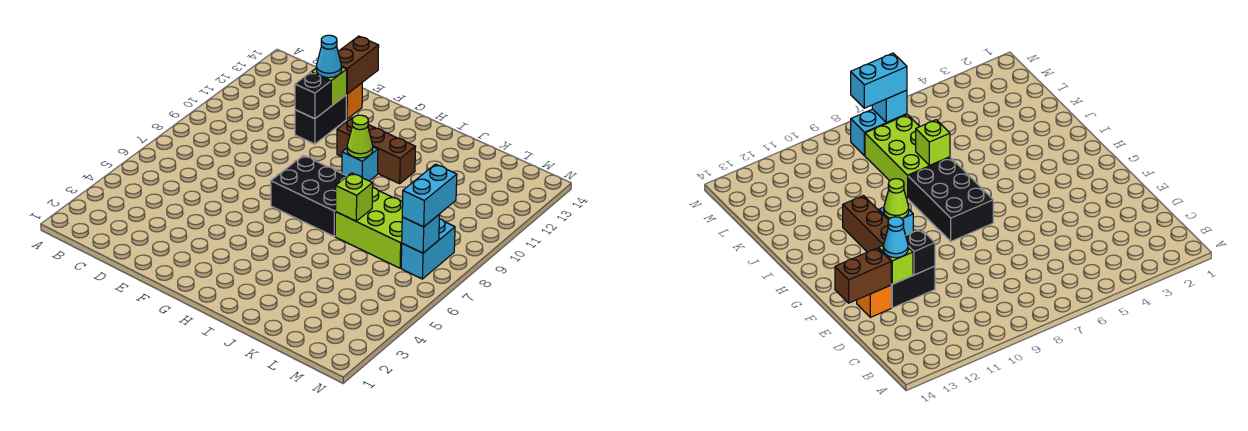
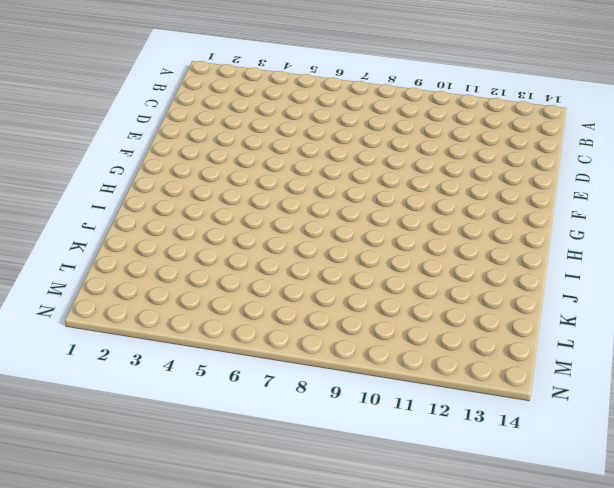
none -> black 1x2 brick [295,95,346,144]
none -> orange 1x1 brick [346,83,362,119]
none -> black 2x3 brick [271,156,347,236]

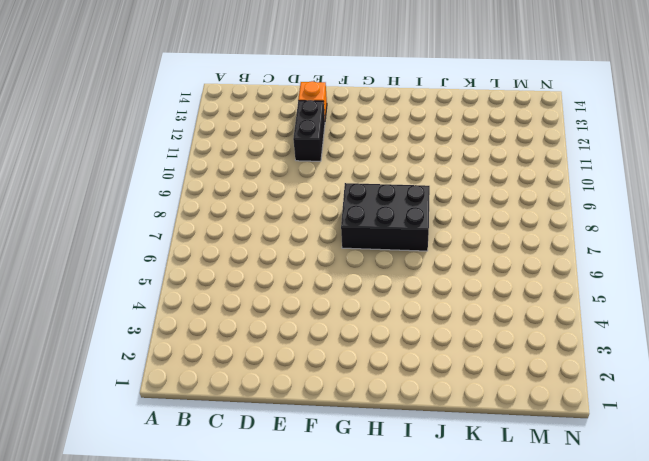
none -> brown 1x3 brick [337,117,415,184]
none -> cyan 1x1 brick [342,147,378,181]
none -> lime 2x3 brick [335,188,403,268]

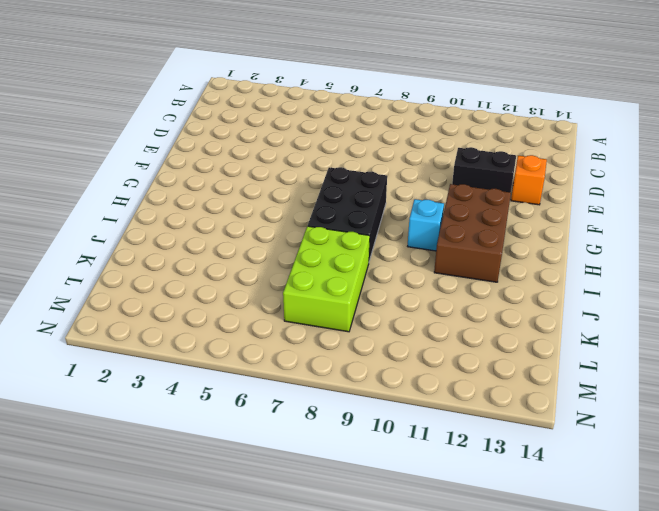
brown 2x3 brick [434,184,511,282] -> brown 1x3 brick [337,117,415,184]
none -> cyan 1x2 brick [401,219,455,279]
none -> black 1x1 brick [295,72,331,119]
none -> lime 1x1 brick [311,67,347,106]

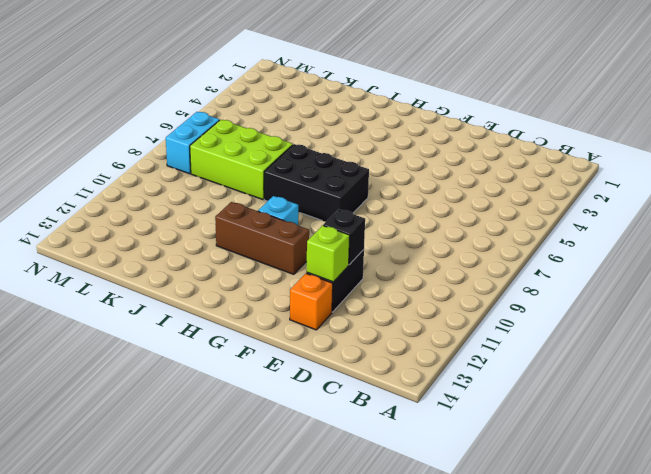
none -> brown 1x2 brick [338,36,379,94]
none -> lime 1x1 cone [347,115,373,158]
none -> lime 1x1 brick [336,173,373,221]

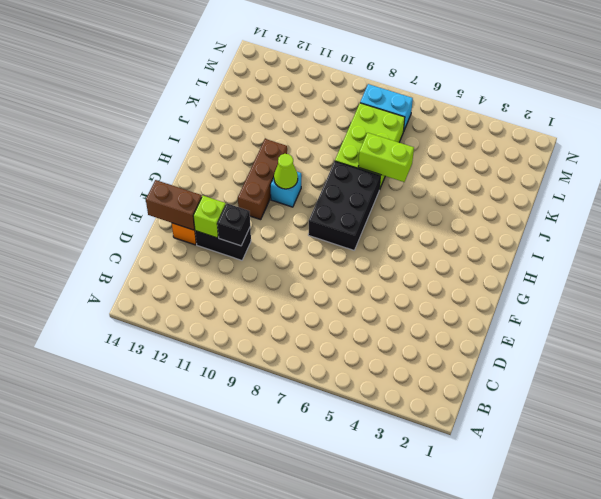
lime 1x2 brick [358,133,414,182] -> lime 1x1 brick [336,173,373,221]
none -> cyan 1x1 brick [402,214,440,253]
none -> cyan 1x1 cone [316,35,342,78]
none -> cyan 1x2 brick [402,164,457,227]

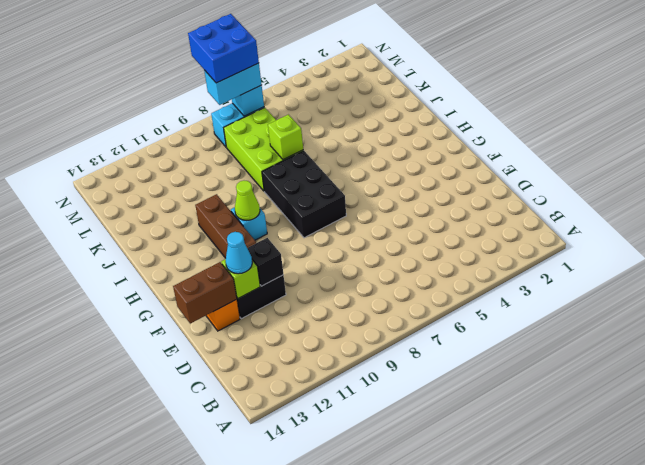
blue 2x2 brick [188,14,259,83] -> none

